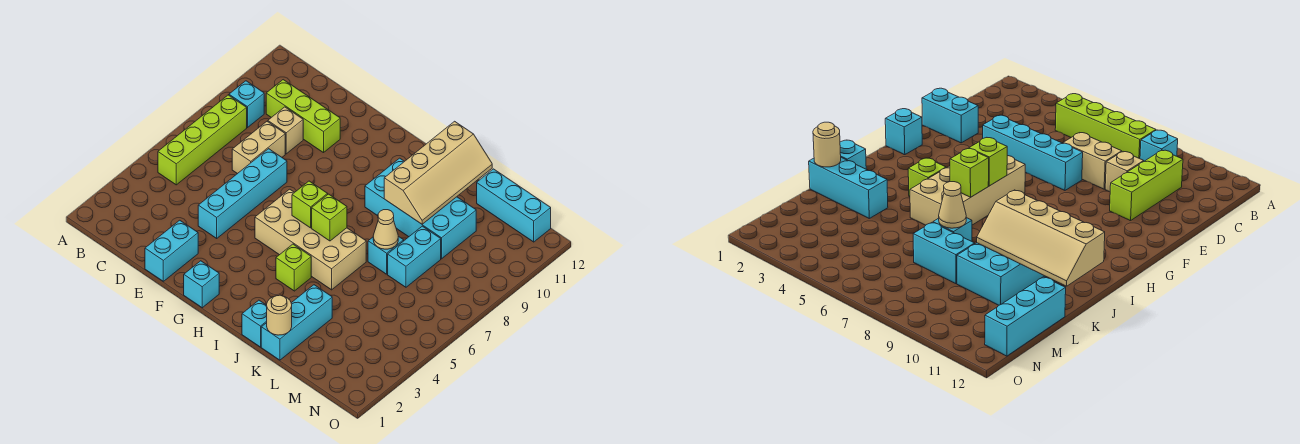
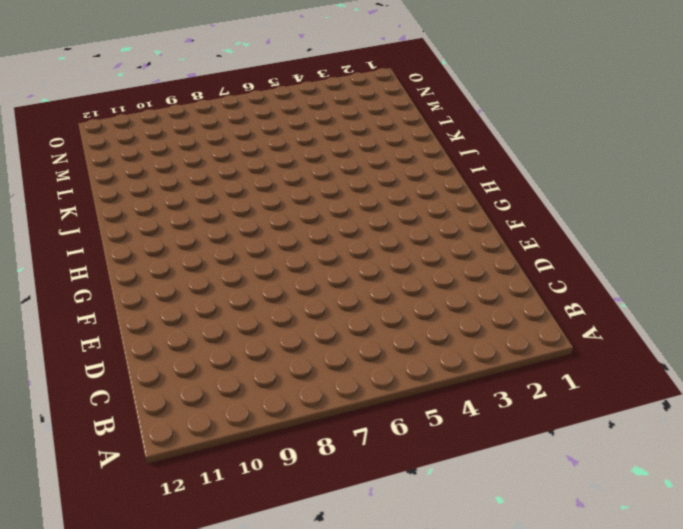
none -> lime 1x4 brick [158,95,247,185]
none -> cyan 1x1 brick [229,81,264,128]
none -> lime 1x3 brick [266,80,340,153]

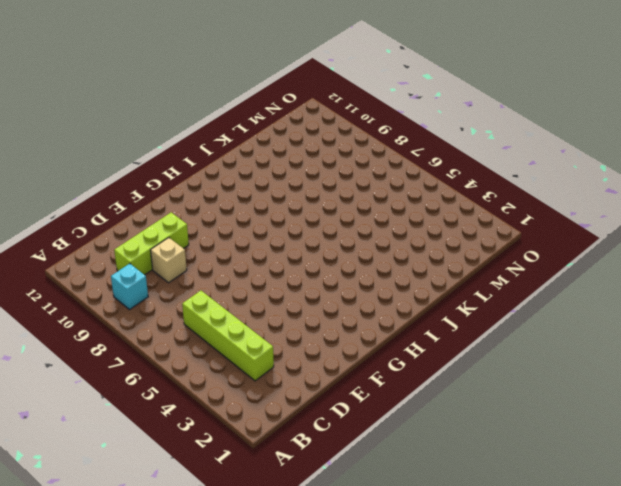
lime 1x4 brick [182,291,274,381] -> lime 1x4 brick moved to [158,95,247,185]
none -> tan 1x2 brick [232,121,285,174]
none -> cyan 1x2 brick [145,220,198,281]
none -> cyan 1x4 brick [198,149,287,238]

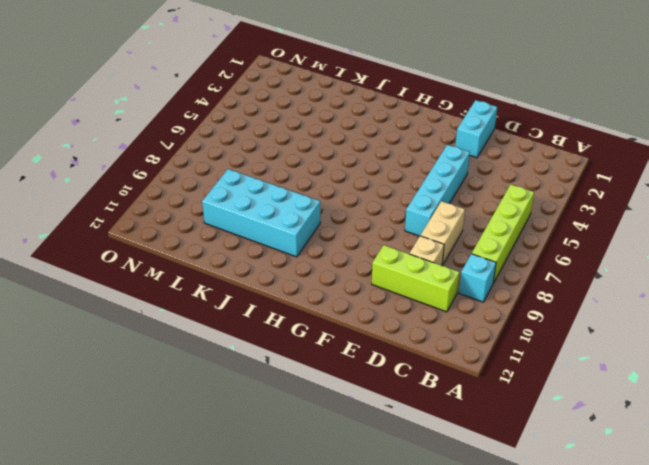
none -> cyan 1x1 brick [184,261,219,308]
none -> tan 2x4 brick [255,189,366,290]
none -> lime 1x1 brick [276,244,311,291]

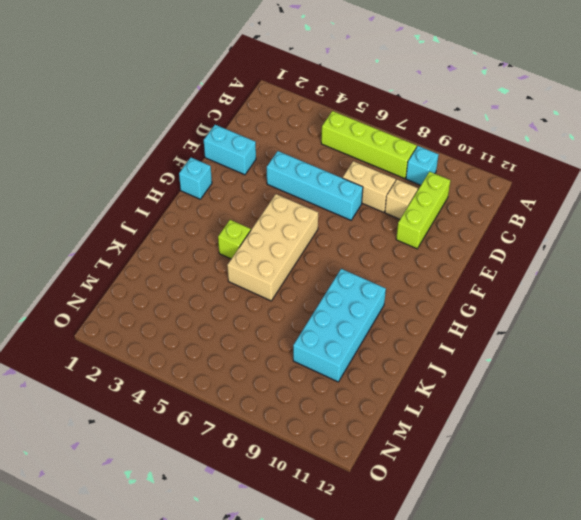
none -> cyan 1x1 brick [242,300,267,347]
none -> cyan 1x3 brick [261,285,332,360]
none -> cyan 1x1 brick [368,236,404,274]

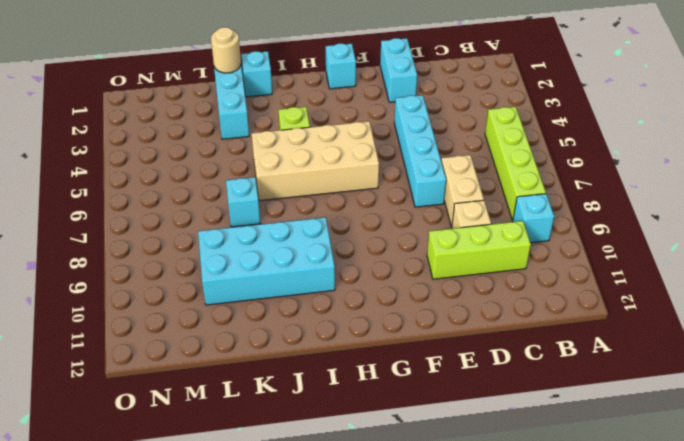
none -> cyan 1x2 brick [388,226,441,287]
none -> cyan 1x3 brick [477,169,551,242]
none -> lime 1x1 brick [292,181,328,228]

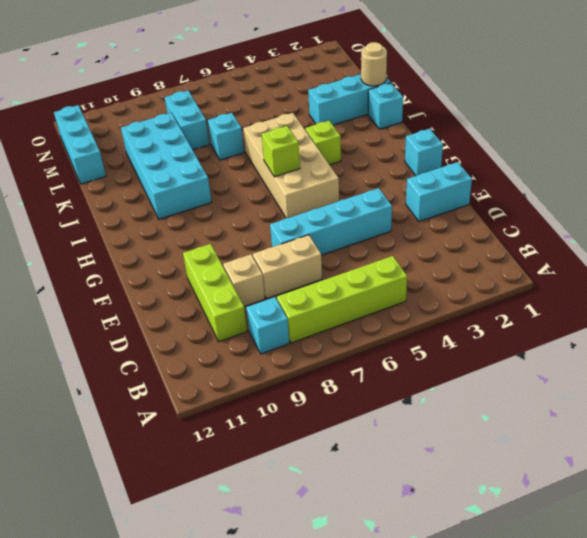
cyan 1x2 brick [165,90,209,150] -> cyan 1x2 brick turned to [388,226,441,287]
none -> lime 1x1 brick [312,194,347,241]
none -> tan 2x4 slope [384,121,492,224]
none -> tan 1x1 cone [373,210,398,249]

